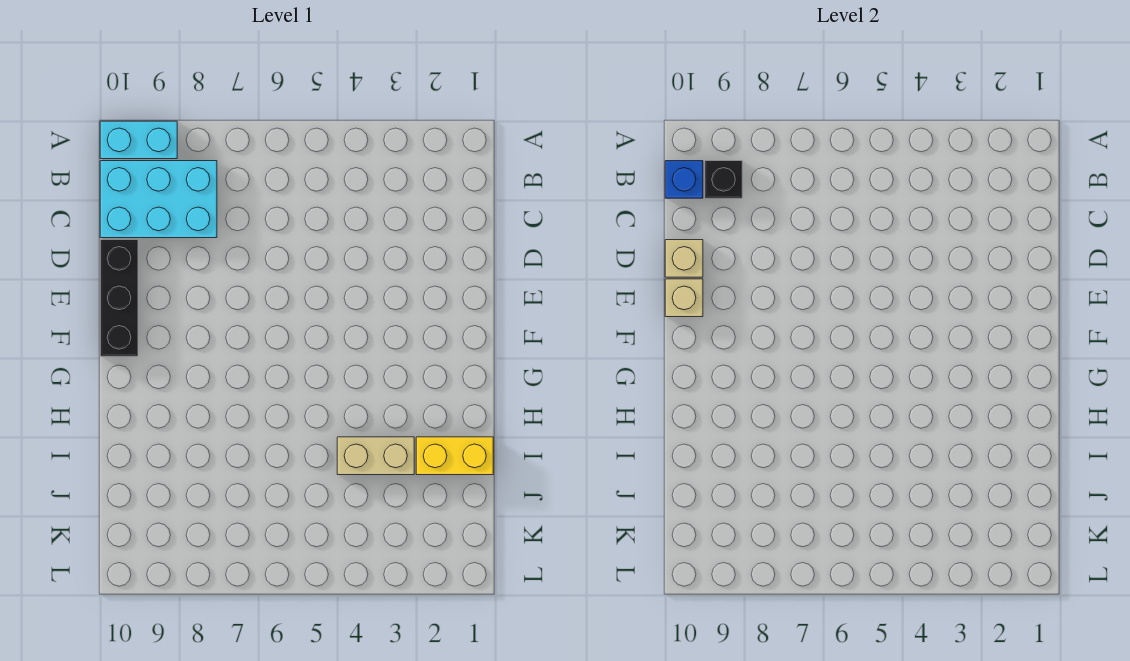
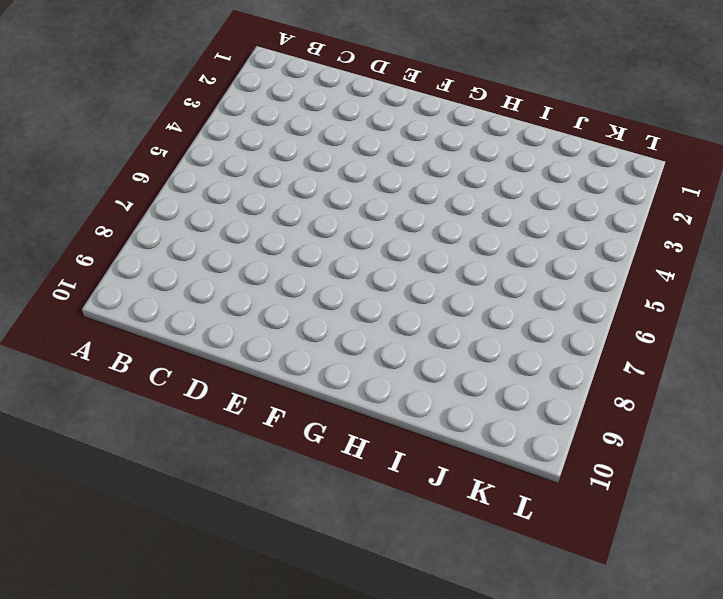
none -> cyan 1x2 brick [100,121,177,159]
none -> cyan 2x3 brick [100,161,217,238]

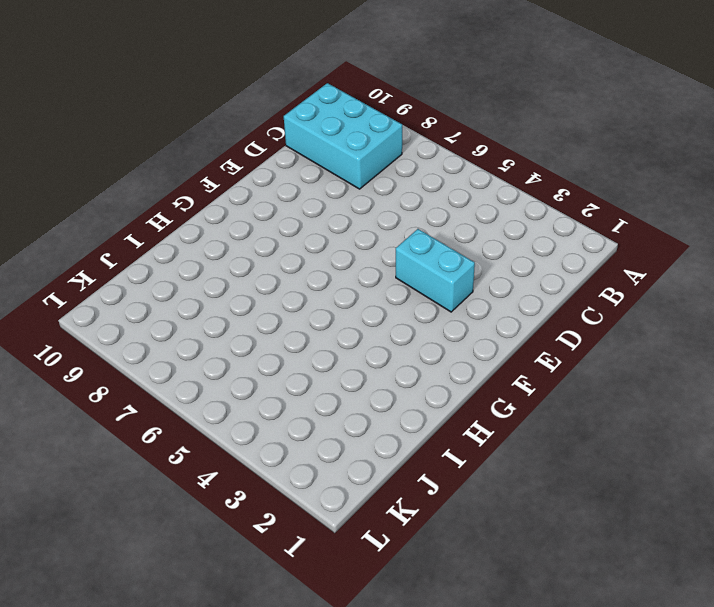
cyan 1x2 brick [396,229,475,312] -> cyan 1x2 brick moved to [100,121,177,159]
none -> black 1x3 brick [100,240,138,356]
none -> yellow 1x2 brick [416,437,493,475]

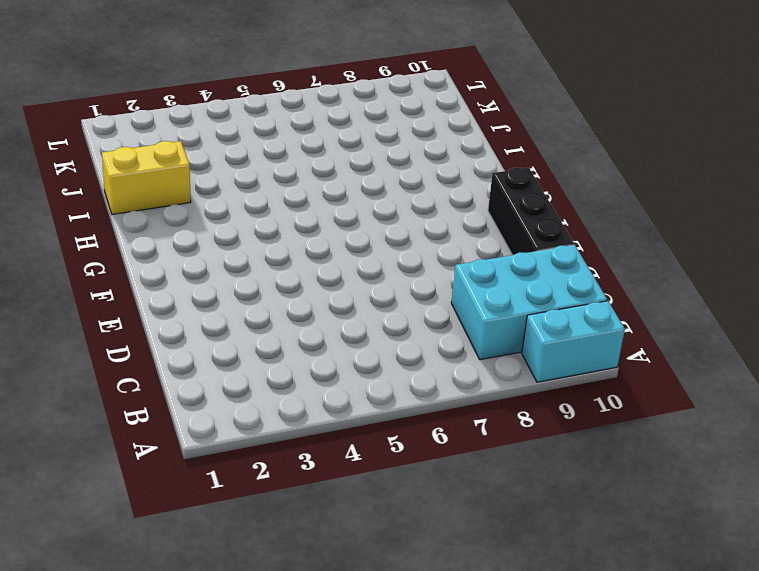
none -> tan 1x2 brick [337,437,414,475]
none -> black 1x1 brick [705,161,742,198]

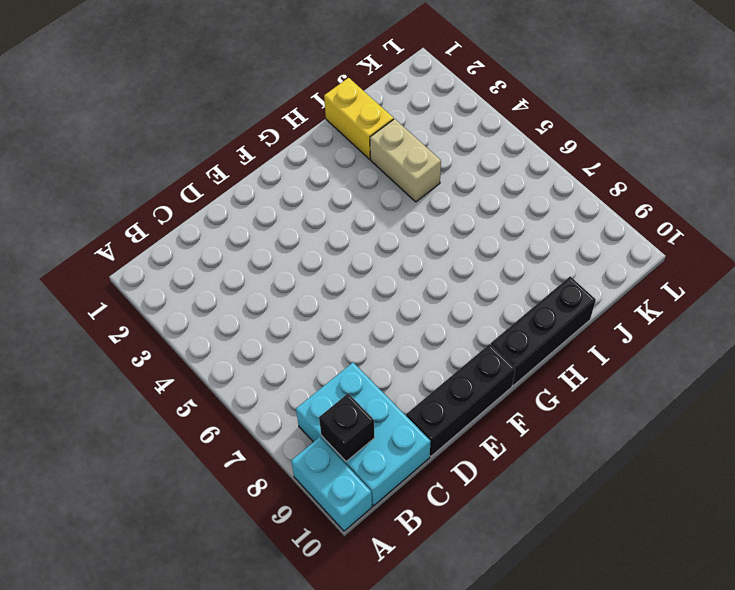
black 1x3 brick [491,277,596,386] -> none
none -> blue 1x1 brick [665,161,703,198]
none -> tan 1x1 brick [665,240,703,277]

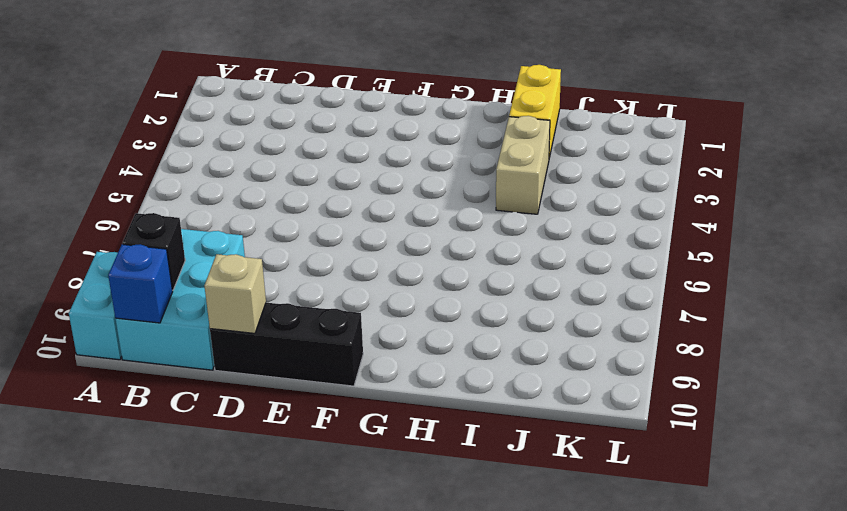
none -> tan 1x1 brick [665,279,703,317]

